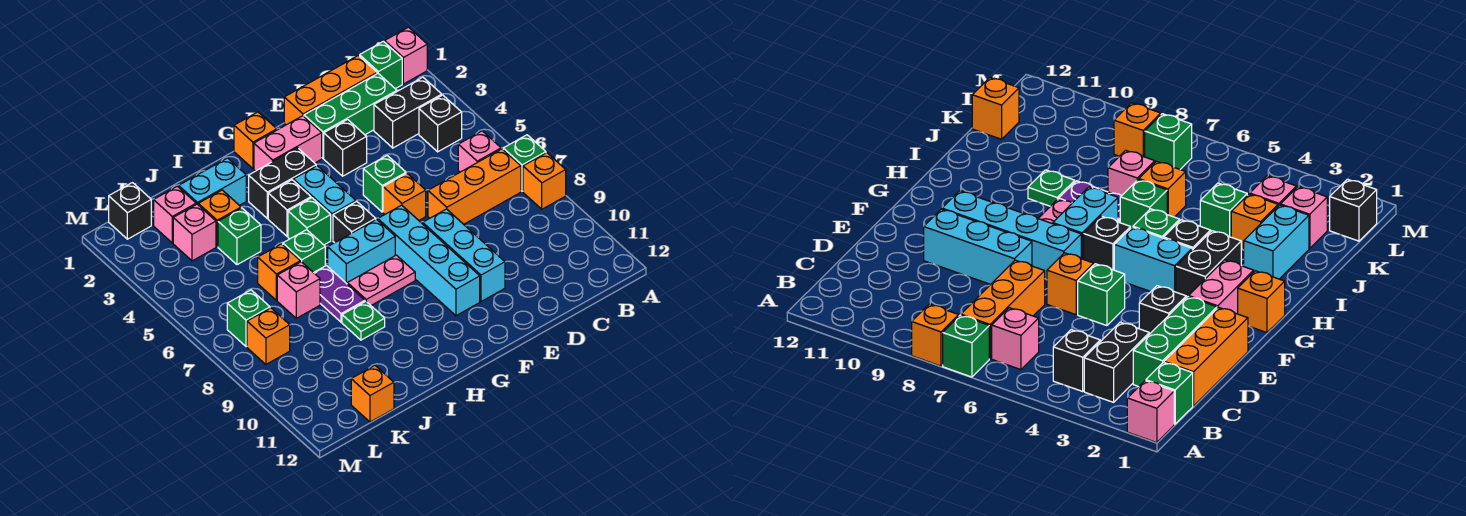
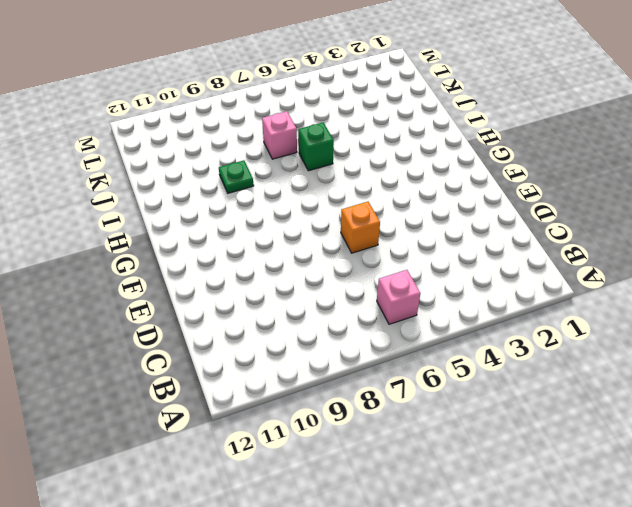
none -> pink 1x1 brick [385,27,427,84]
none -> green 1x1 brick [503,135,546,191]
none -> orange 1x1 brick [523,153,566,209]
none -> green 1x1 brick [360,41,402,89]

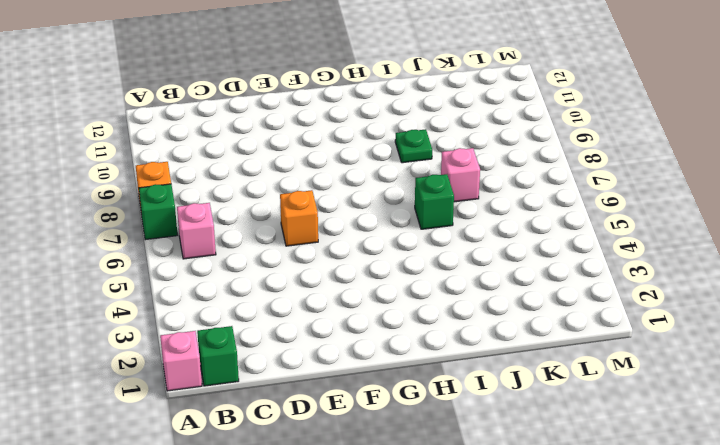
none -> black 1x2 brick [374,77,442,148]
none -> black 1x1 brick [419,95,462,152]
none -> orange 1x3 brick [428,149,521,224]
none -> orange 1x3 brick [284,56,377,125]

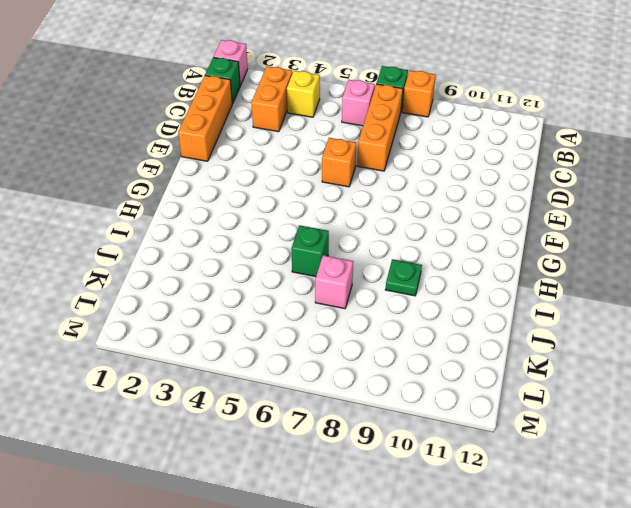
orange 1x2 brick [251,66,292,132] -> black 1x2 brick [374,77,442,148]
yellow 1x1 brick [287,71,320,117] -> black 1x1 brick [419,95,462,152]
none -> green 1x3 brick [304,74,397,158]
none -> black 1x1 brick [324,120,367,176]
none -> green 1x1 brick [363,155,406,212]
none -> cyan 1x3 brick [423,209,505,302]

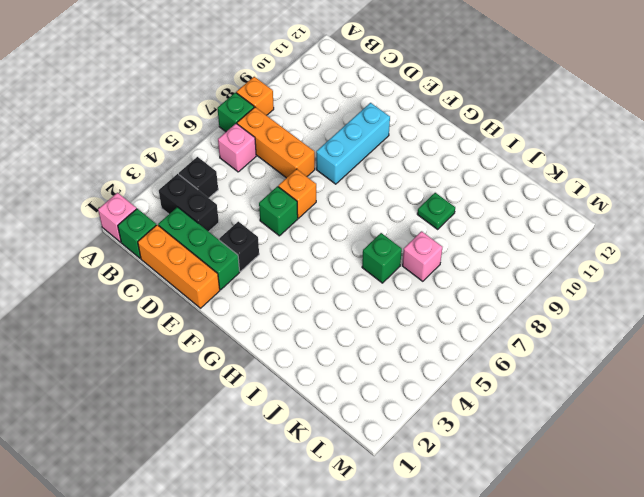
none -> pink 1x2 brick [254,116,322,171]
none -> cyan 1x4 brick [378,205,480,316]
none -> orange 1x1 brick [234,112,277,169]
none -> black 1x2 brick [249,148,316,219]

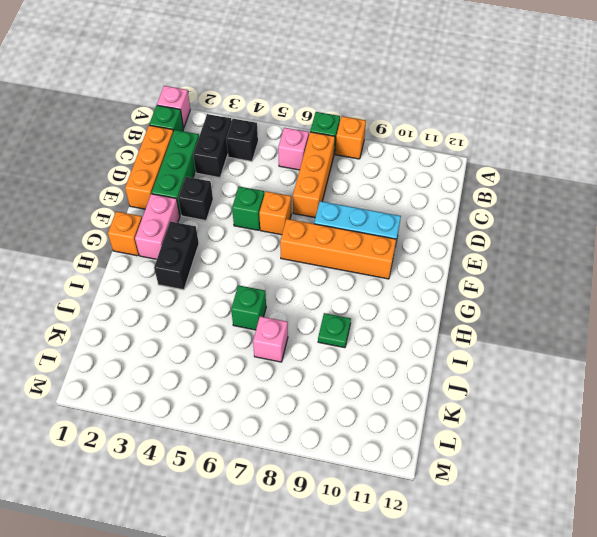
orange 1x4 brick [280,219,396,279] -> cyan 1x4 brick [378,205,480,316]
none -> cyan 1x2 brick [293,166,356,240]
none -> black 1x1 brick [333,202,376,243]
none -> cyan 1x2 brick [328,219,395,284]
none -> pink 1x2 plate [347,255,415,305]

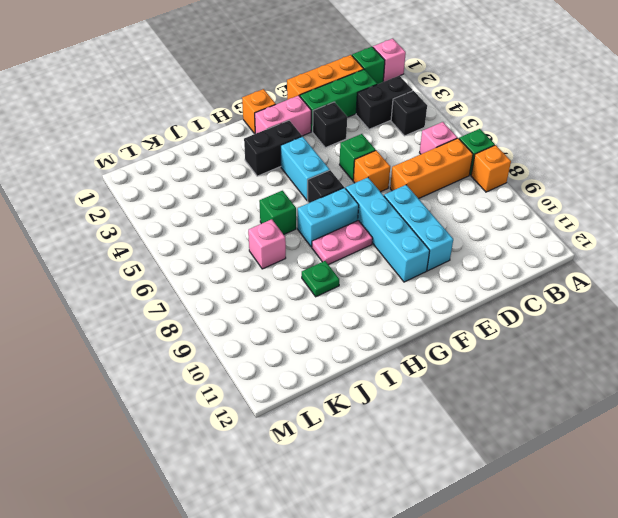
none -> black 1x1 brick [268,180,311,236]
none -> green 1x1 brick [288,198,331,245]
none -> cyan 1x2 brick [179,158,246,205]
none -> purple 1x2 plate [314,265,365,322]

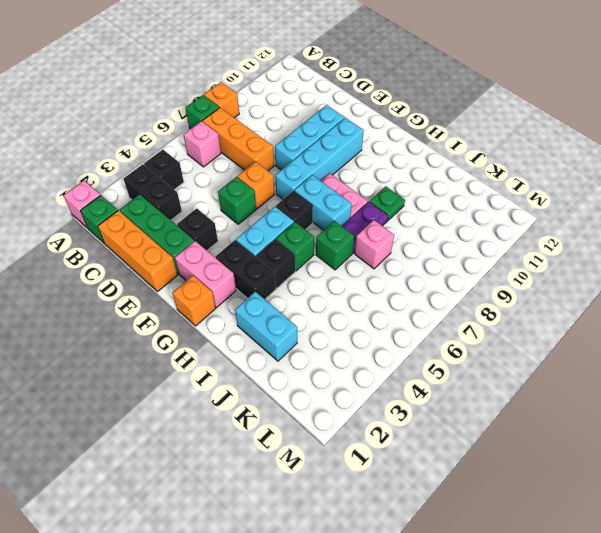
none -> orange 1x1 brick [198,190,241,247]
none -> green 1x1 brick [218,208,261,265]
none -> orange 1x1 brick [258,244,300,301]
none -> pink 1x1 brick [154,186,196,243]

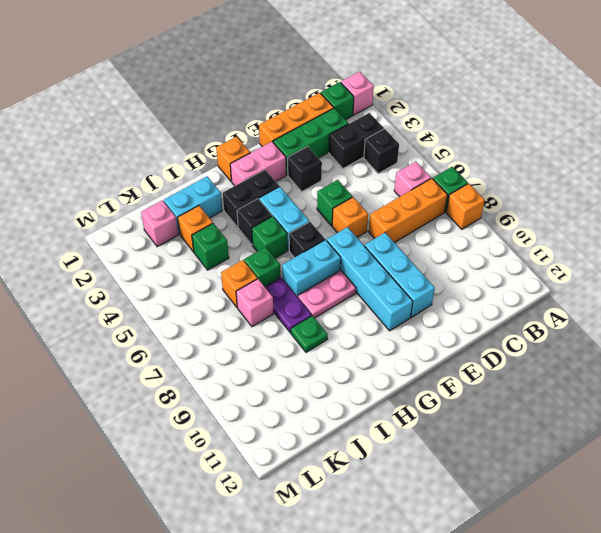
none -> pink 1x1 brick [173,204,216,261]
none -> orange 1x1 brick [351,366,394,422]
none -> black 1x1 brick [109,183,151,239]
none -> green 1x1 brick [227,290,270,347]

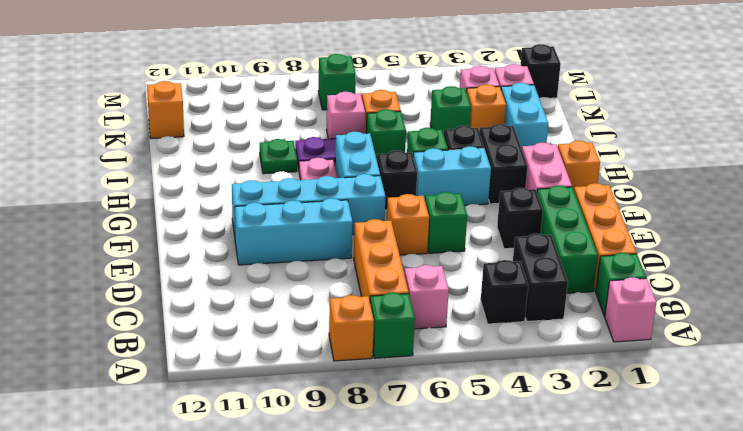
none -> orange 1x1 brick [247,308,290,364]

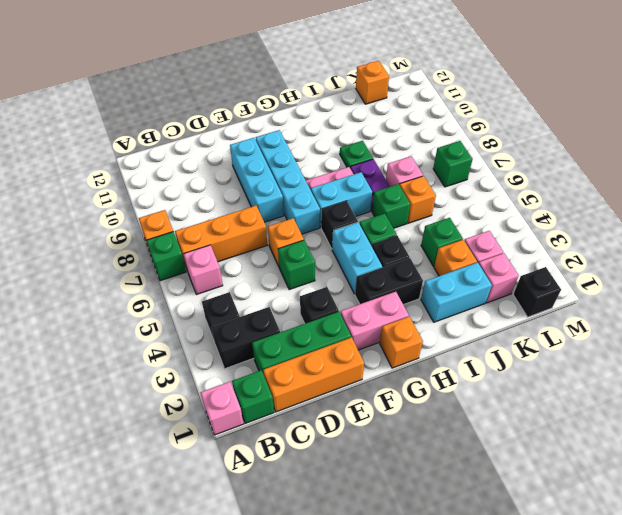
none -> orange 1x1 brick [247,308,290,364]

